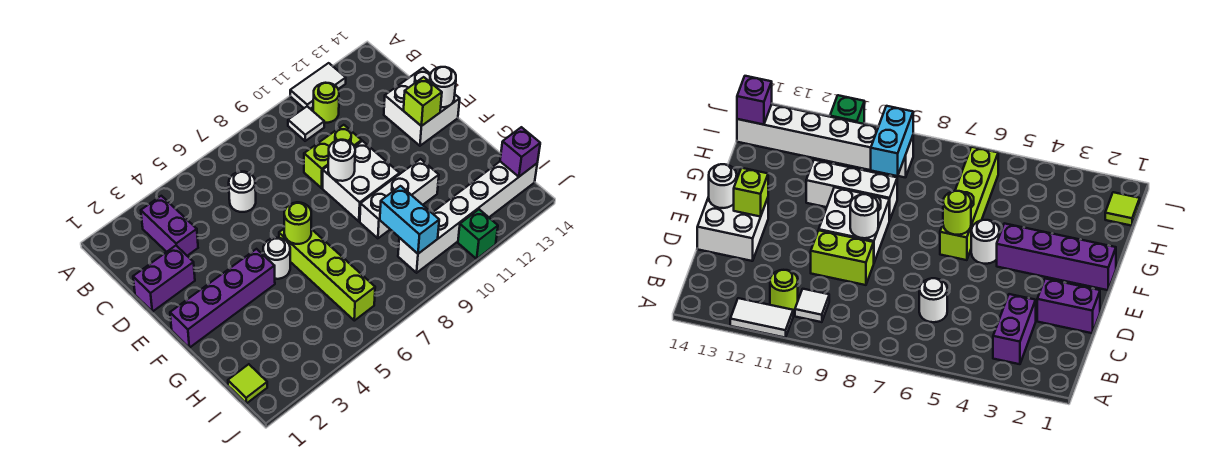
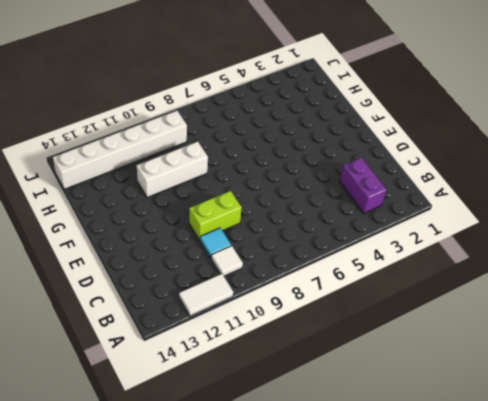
cyan 1x1 tile [200,228,231,258] -> none
none -> lime 1x1 round brick [313,83,339,123]
none -> white 1x1 round brick [229,172,256,212]
none -> purple 1x2 brick [133,246,195,312]

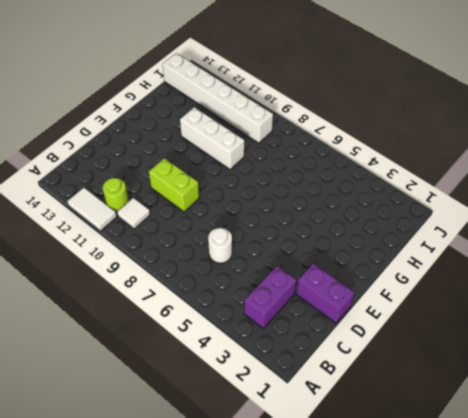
none -> white 2x2 brick [384,68,460,146]
none -> white 2x2 brick [323,141,399,221]
none -> purple 1x4 brick [170,249,275,348]

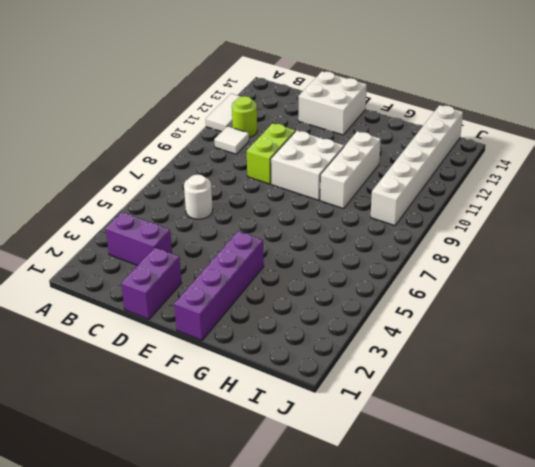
none -> white 1x1 round brick [263,238,290,279]
none -> lime 1x4 brick [279,229,375,321]
none -> lime 1x1 tile [228,364,267,403]

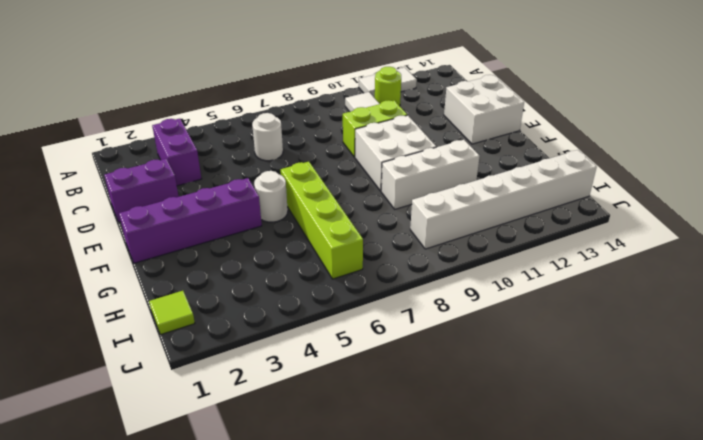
none -> green 1x1 brick [458,209,498,259]
none -> white 1x1 round brick [328,140,355,181]
none -> lime 1x1 brick [404,77,442,126]

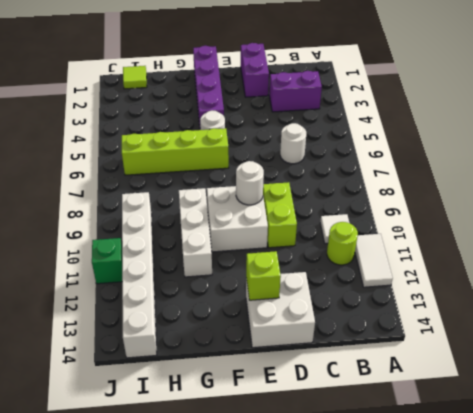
none -> white 1x1 round brick [430,67,456,107]
none -> lime 1x1 round brick [284,202,311,244]
none -> cyan 1x2 brick [380,186,439,254]

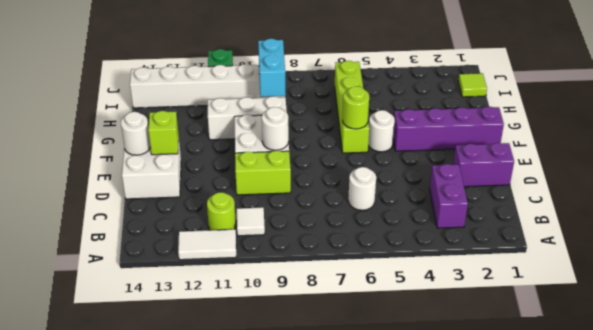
none -> purple 1x1 brick [500,127,540,177]

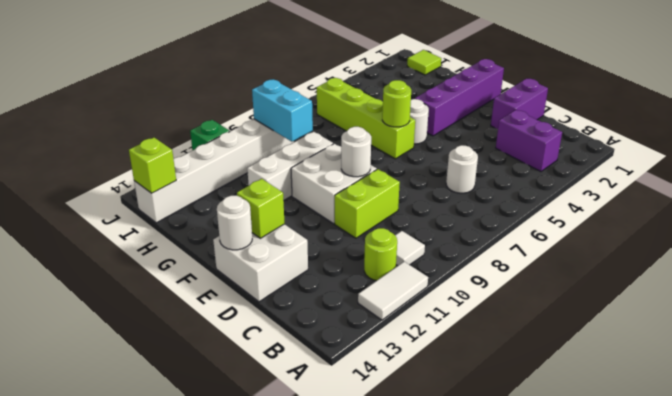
lime 1x1 brick [129,138,176,193] -> purple 1x1 brick [500,127,540,177]

